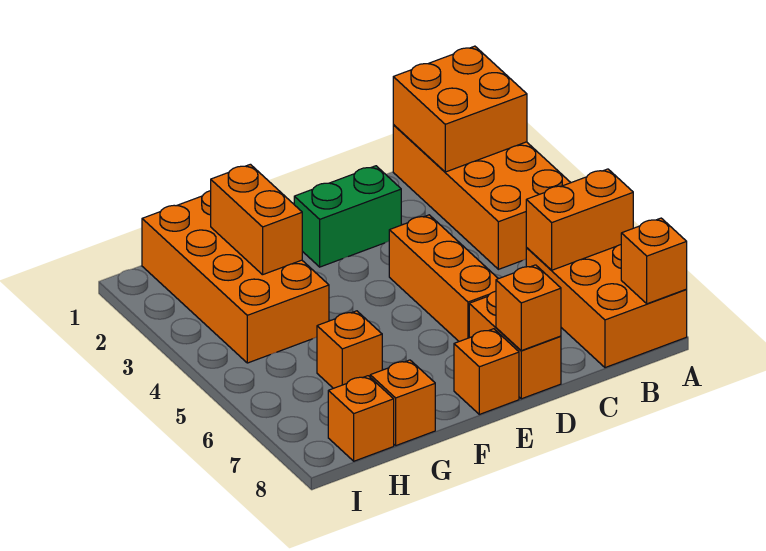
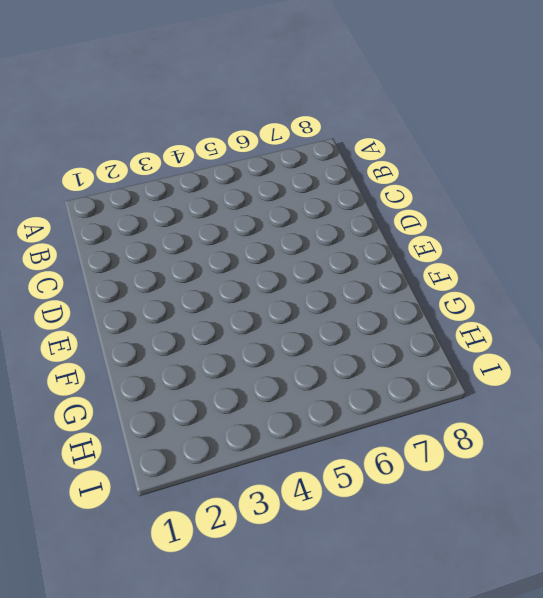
none -> orange 2x4 brick [393,125,571,269]
none -> orange 2x3 brick [526,245,687,368]
none -> green 1x2 brick [294,166,401,267]

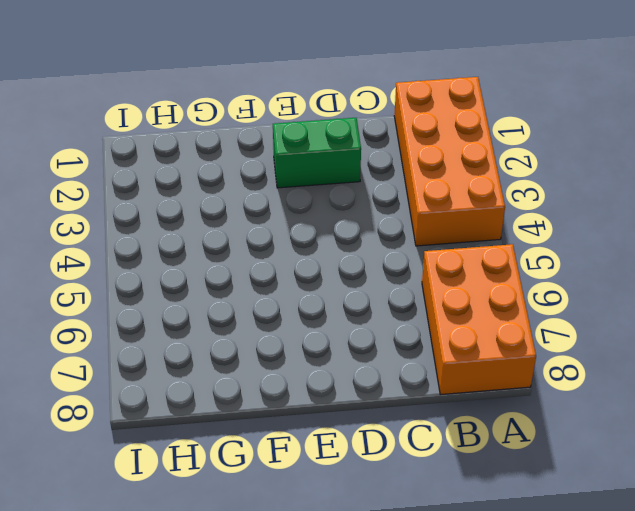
none -> orange 1x3 brick [389,215,498,341]
none -> orange 1x2 brick [469,291,561,399]
none -> orange 1x1 brick [454,329,519,414]

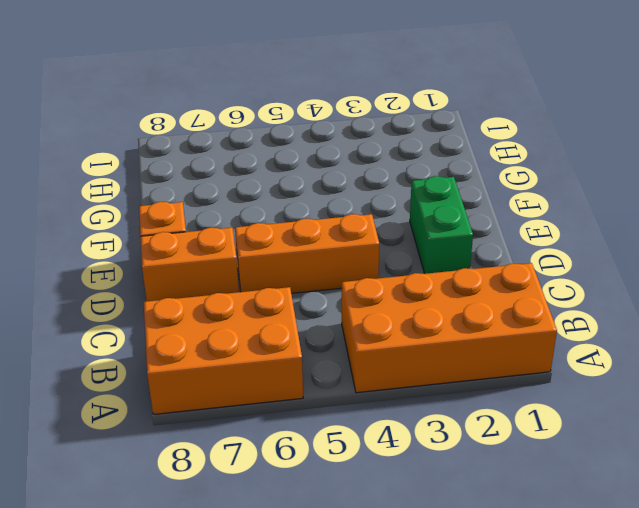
none -> orange 2x4 brick [142,191,329,363]
none -> orange 1x1 brick [317,311,382,388]
none -> orange 1x1 brick [370,360,435,446]

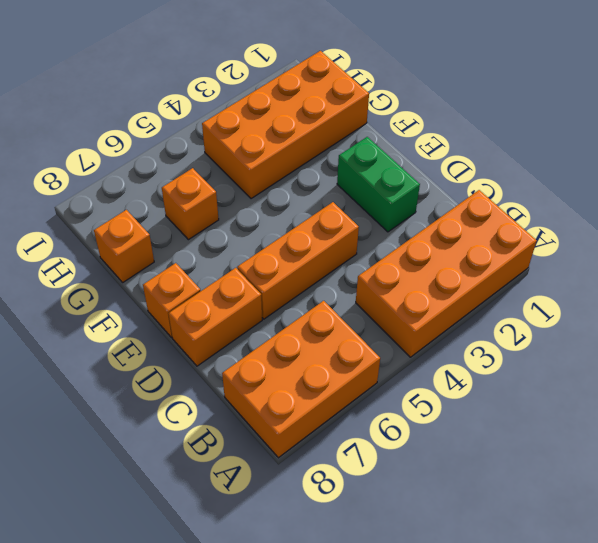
none -> orange 1x1 brick [328,376,394,461]
none -> orange 2x2 brick [393,46,527,172]
none -> orange 1x2 brick [526,169,633,270]

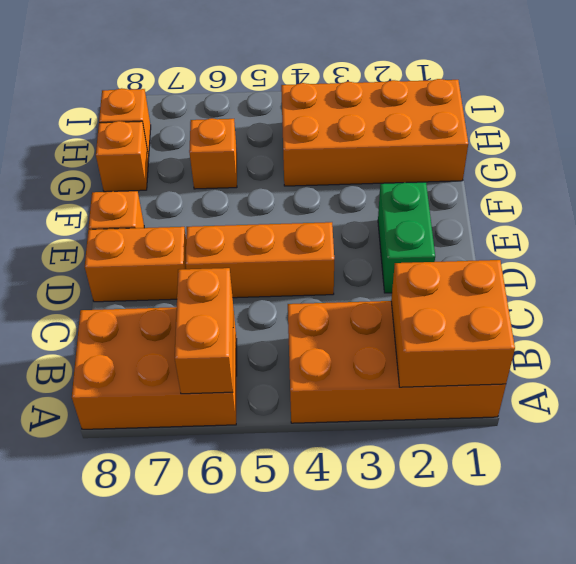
none -> orange 1x1 brick [621,218,687,304]
none -> orange 1x1 brick [496,265,561,351]
none -> orange 1x2 brick [211,164,302,275]

